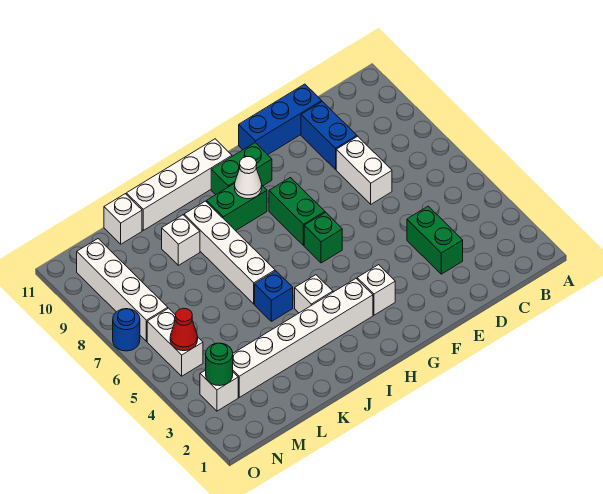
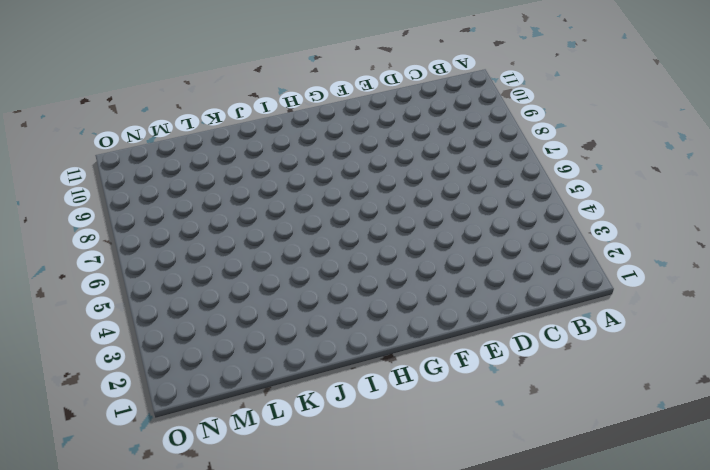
none -> green 1x2 brick [407,206,463,274]
none -> white 1x2 brick [336,136,392,204]
none -> blue 1x2 brick [301,102,357,169]

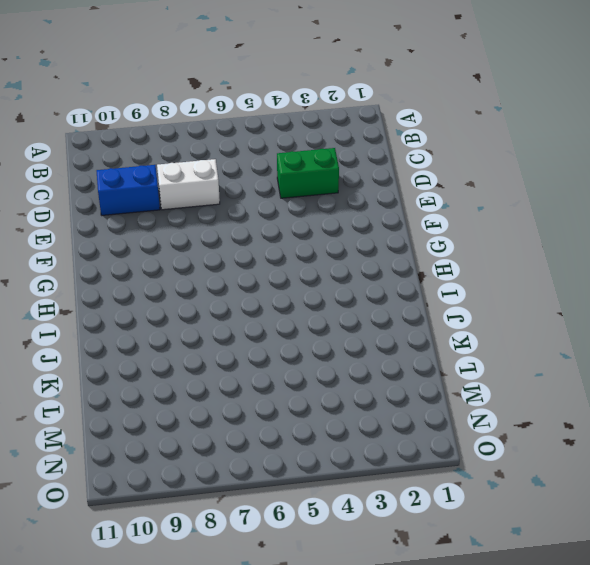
none -> blue 1x3 brick [239,84,322,155]
none -> white 1x1 brick [357,265,395,315]
none -> green 1x1 brick [304,212,342,263]

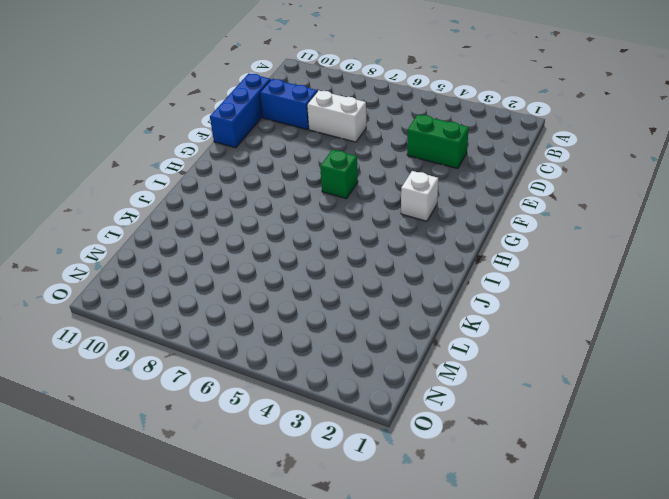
none -> green 1x2 brick [269,178,325,246]
none -> green 1x2 brick [211,143,272,195]
none -> white 1x6 brick [233,279,373,397]

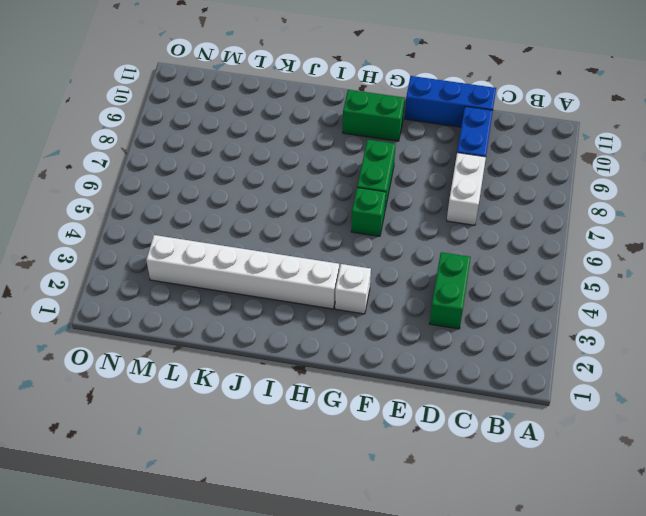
none -> green 1x2 brick [207,183,267,231]
none -> white 1x4 brick [126,139,232,230]
none -> white 1x1 brick [295,275,333,313]

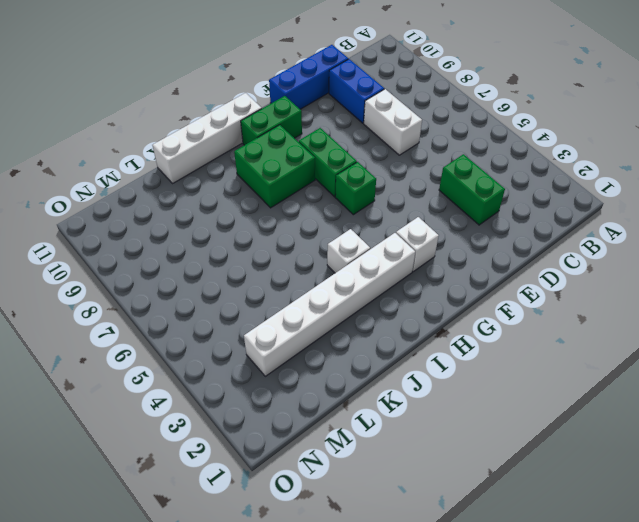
green 2x2 brick [234,125,315,208] -> green 1x2 brick [207,183,267,231]
none -> blue 1x1 brick [255,271,293,321]
none -> white 1x4 brick [184,201,275,304]
none -> white 1x1 brick [162,215,200,265]

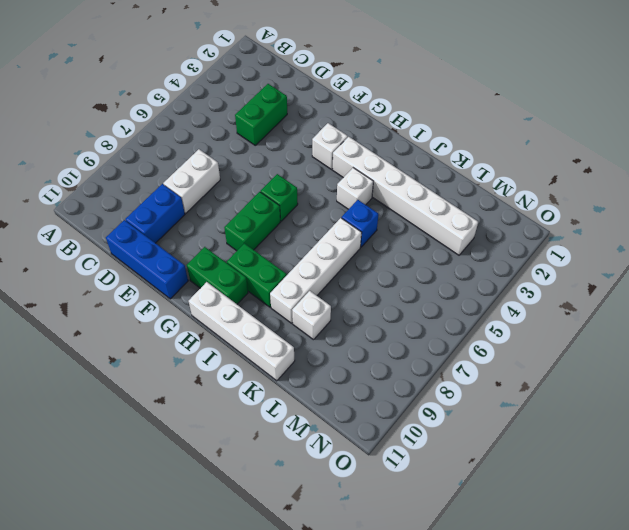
none -> white 1x1 brick [104,194,142,244]
none -> white 1x1 brick [200,370,238,411]
none -> white 1x2 brick [147,308,203,376]

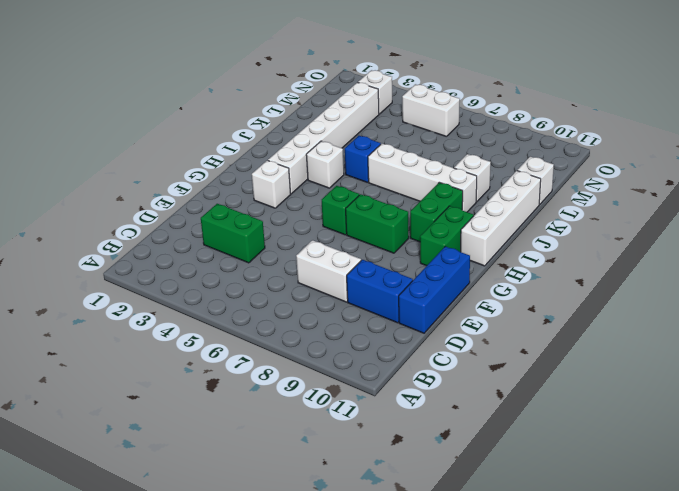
none -> white 1x4 brick [77,239,168,341]
none -> blue 1x1 round brick [113,309,140,351]
none -> white 1x1 cone [235,157,262,199]

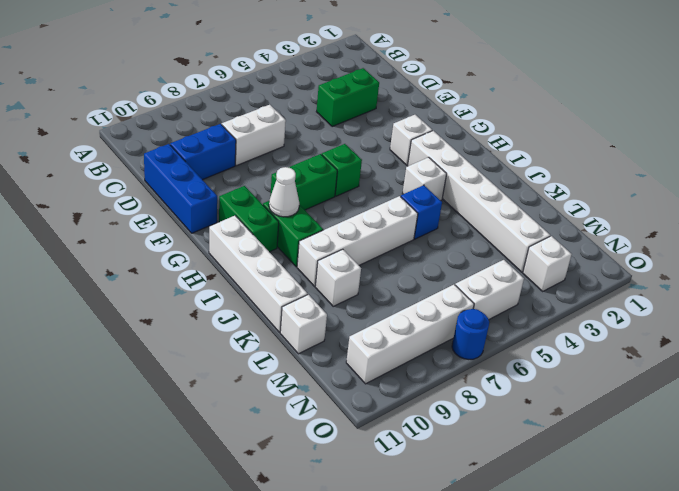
none -> green 1x1 round brick [206,343,233,386]
none -> red 1x1 cone [170,308,198,351]

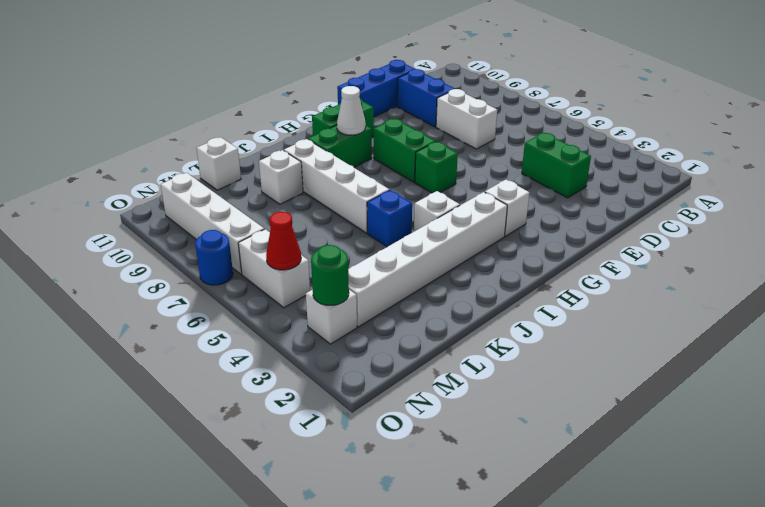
none -> white 1x4 brick [126,139,232,230]

